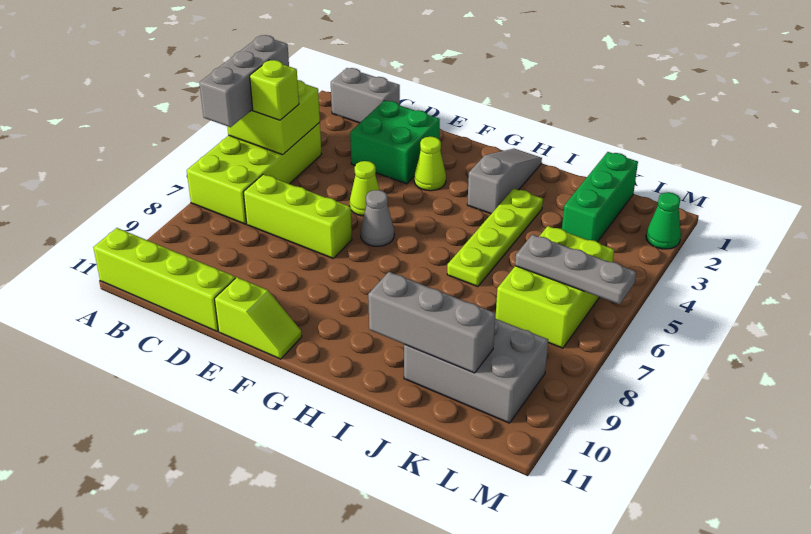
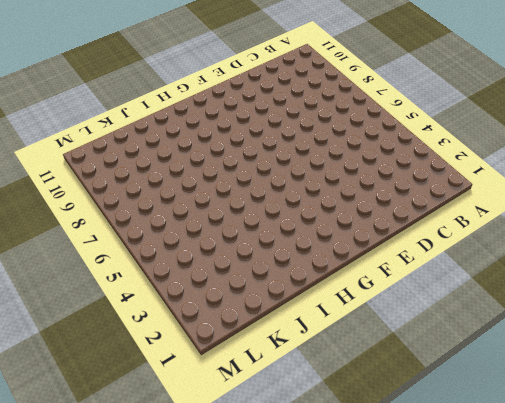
none -> lime 2x4 brick [187,122,322,224]
none -> lime 1x4 brick [93,228,235,331]
none -> grey 1x2 brick [331,68,400,123]

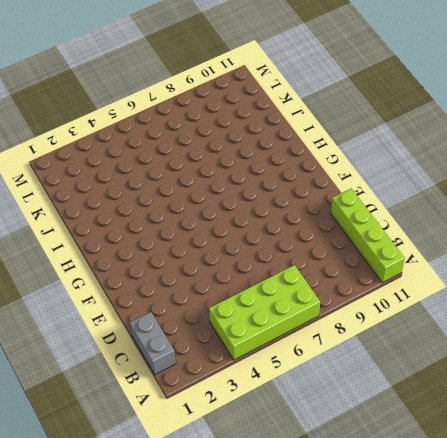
none -> lime 1x3 brick [243,174,352,258]
none -> green 2x2 brick [350,101,440,184]
none -> lime 1x1 cone [350,161,380,216]

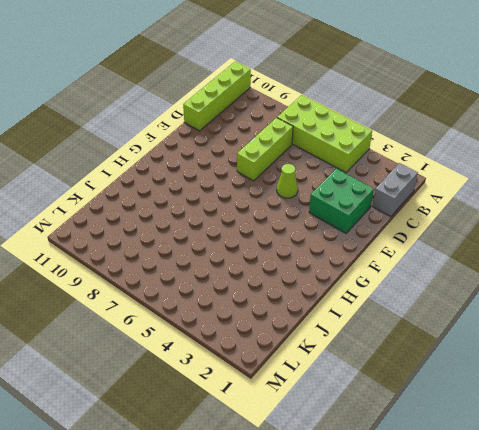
none -> lime 1x2 slope [215,277,302,359]
none -> lime 1x1 cone [414,137,446,191]
none -> grey 1x1 cone [361,190,394,246]

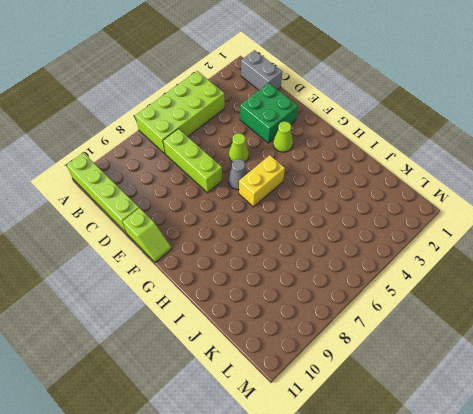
yellow 1x2 brick [239,155,285,207] -> none
none -> grey 1x3 slope [467,149,542,214]
none -> lime 1x4 plate [447,189,543,287]
none -> grey 2x3 brick [404,319,548,423]

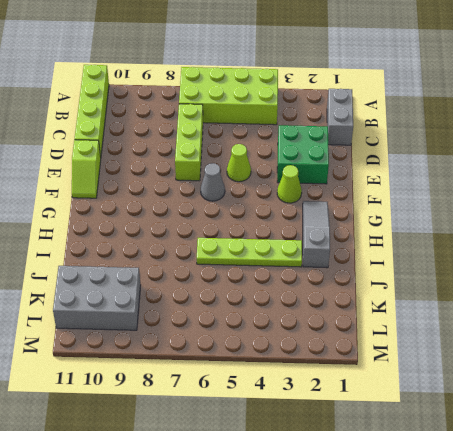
grey 1x3 slope [303,201,330,268] -> grey 1x3 slope turned to [467,149,542,214]
grey 2x3 brick [53,266,141,330] -> grey 2x3 brick turned to [404,319,548,423]
none -> green 1x3 brick [562,152,638,242]
none -> lime 2x3 brick [496,226,614,348]
none -> green 1x1 cone [646,192,681,249]

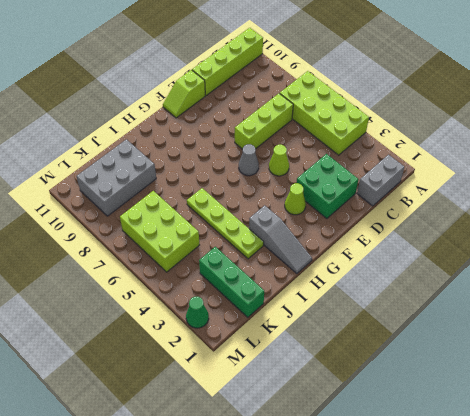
none -> lime 2x2 brick [227,80,320,155]
none -> grey 1x3 brick [368,272,496,373]
none -> grey 1x3 plate [515,235,636,304]

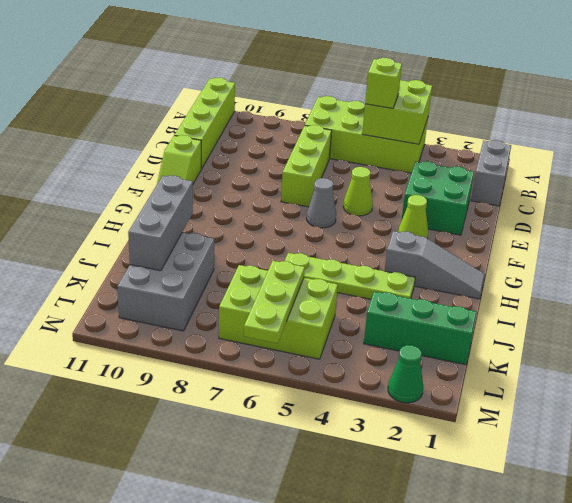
lime 1x3 plate [244,261,305,343] -> grey 1x3 plate [515,235,636,304]
none -> grey 1x3 brick [199,35,289,127]

